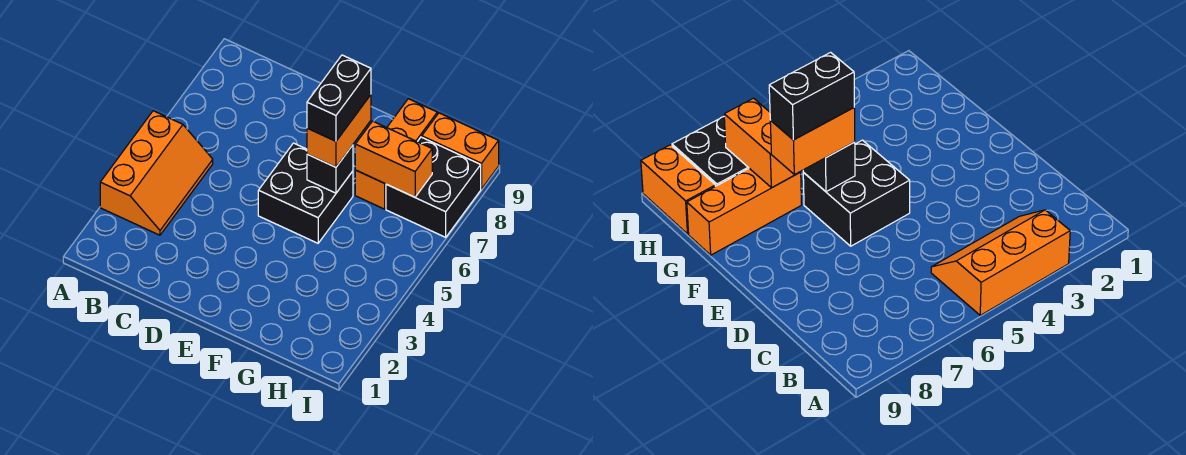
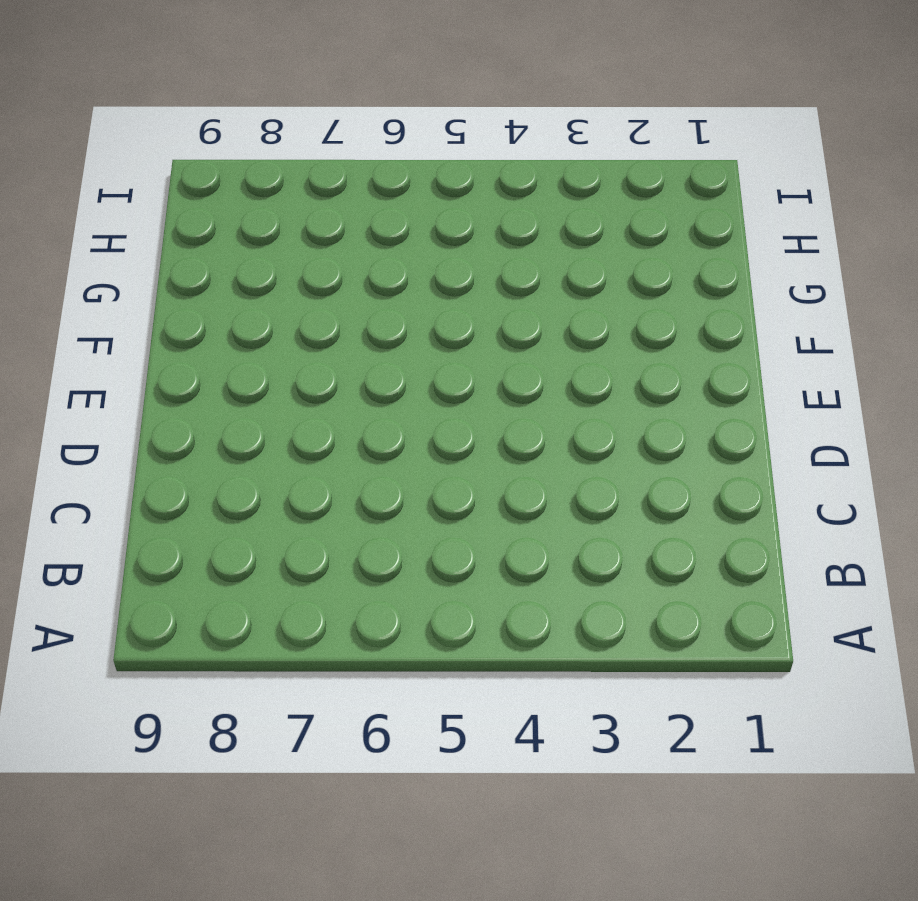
none -> orange 2x3 slope [100,111,213,235]
none -> black 2x2 brick [258,143,353,243]

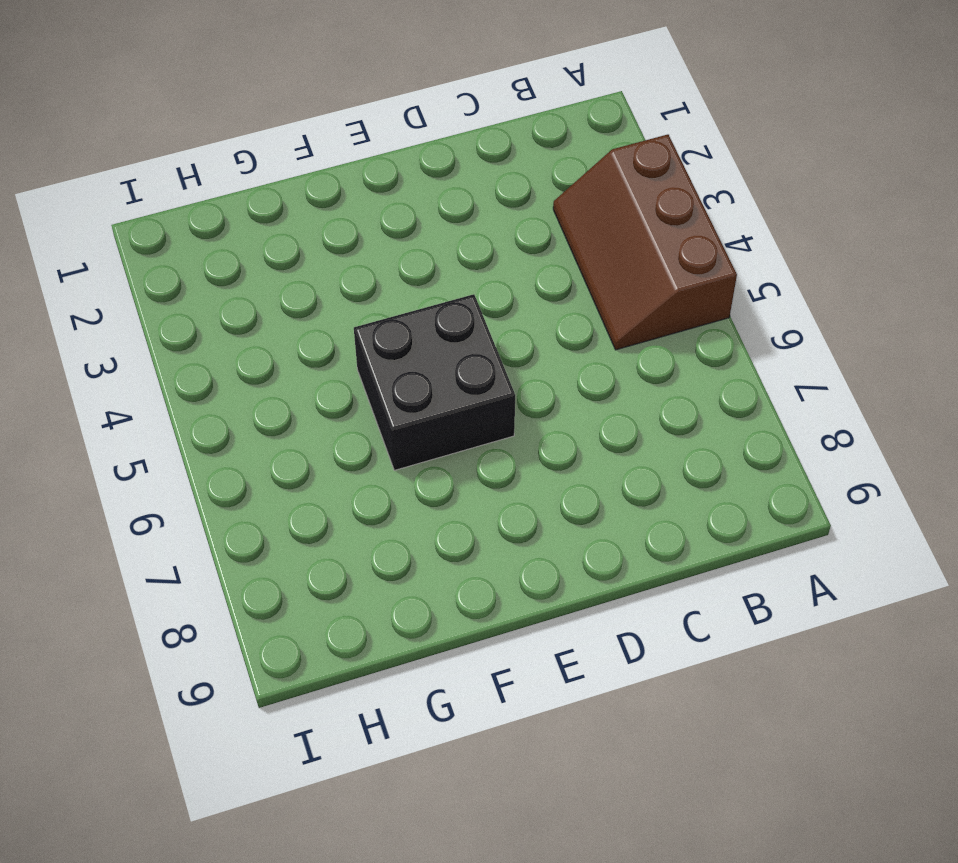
brown 2x3 slope [553,135,737,350] -> orange 2x3 slope [100,111,213,235]
none -> orange 1x3 brick [355,99,437,209]
none -> black 2x2 brick [386,137,481,237]

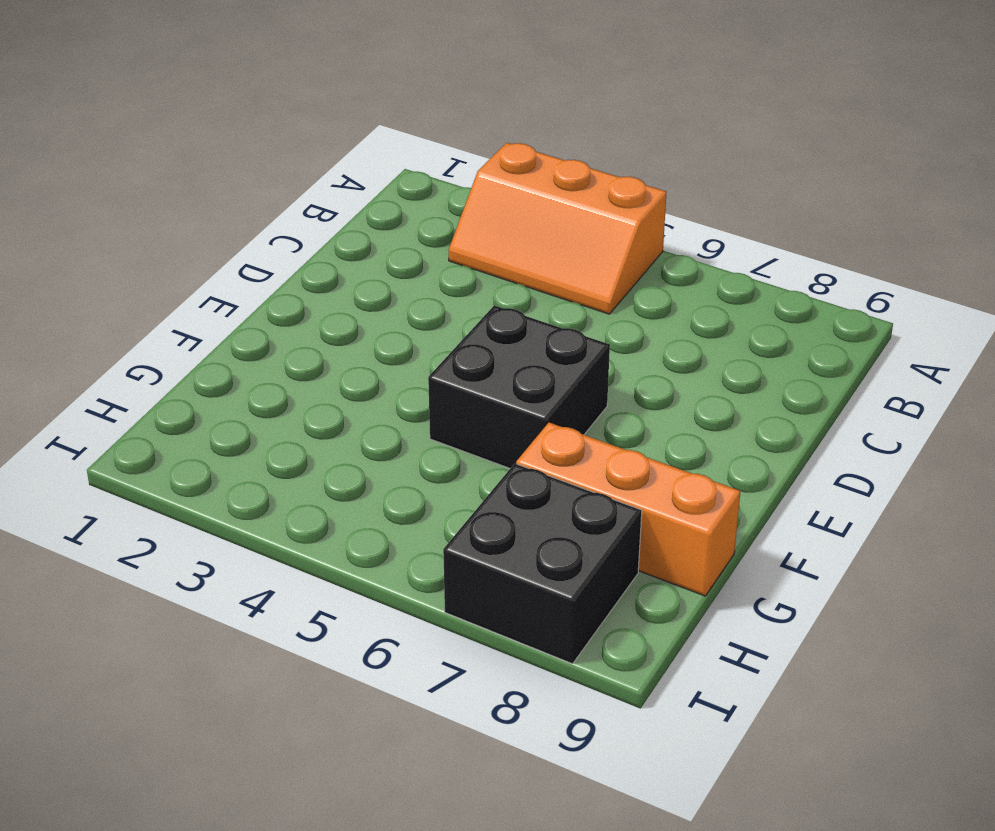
none -> orange 1x2 brick [422,113,499,189]
none -> black 1x1 brick [307,145,353,193]

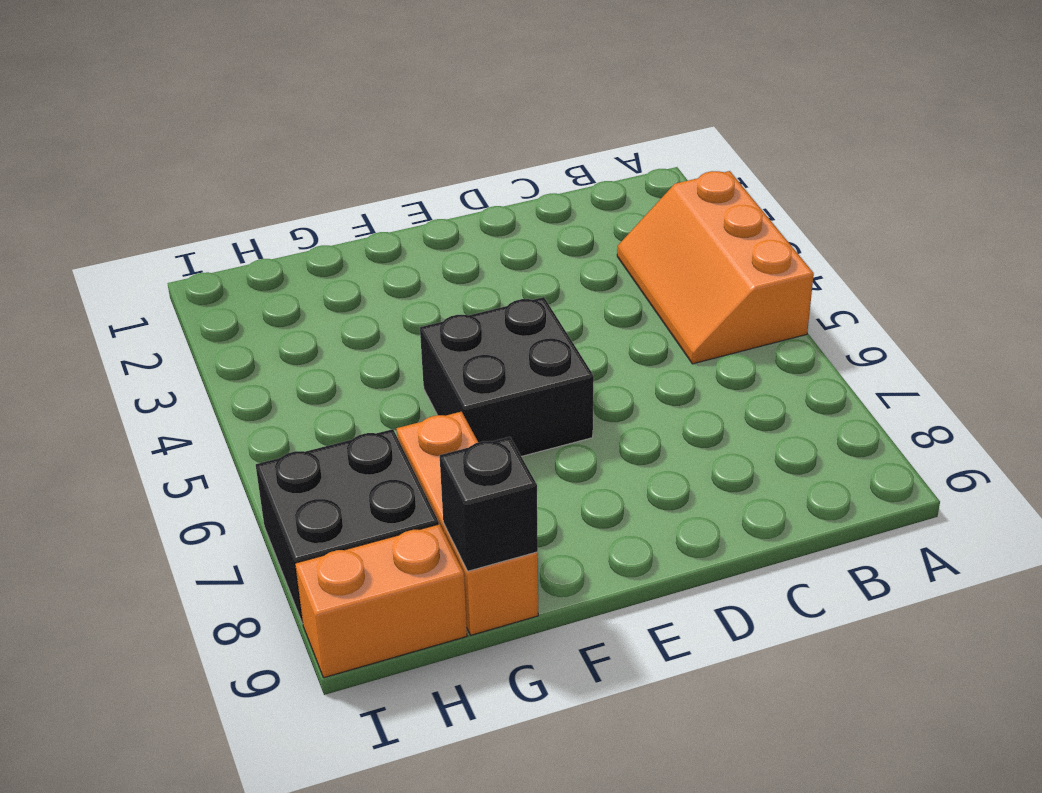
black 1x1 brick [440,437,538,571] -> black 1x1 brick moved to [307,145,353,193]
none -> orange 1x2 brick [355,121,432,197]
none -> orange 1x2 brick [307,95,371,167]

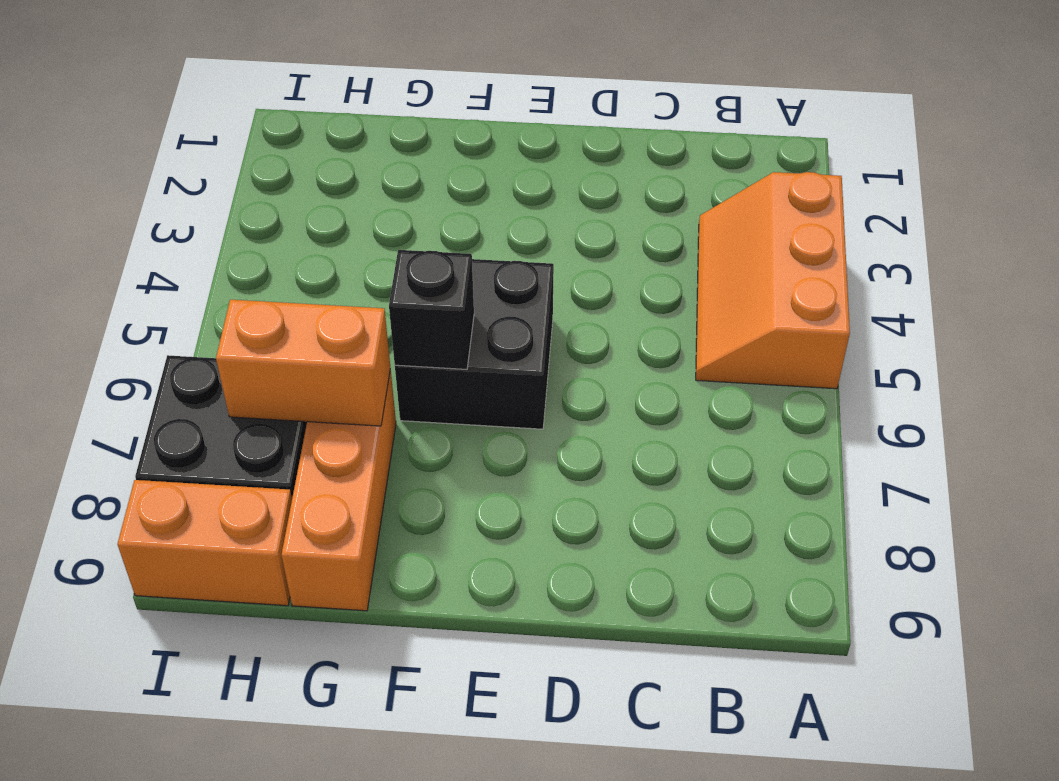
none -> orange 1x2 brick [307,95,371,167]
none -> black 1x2 brick [307,55,371,141]

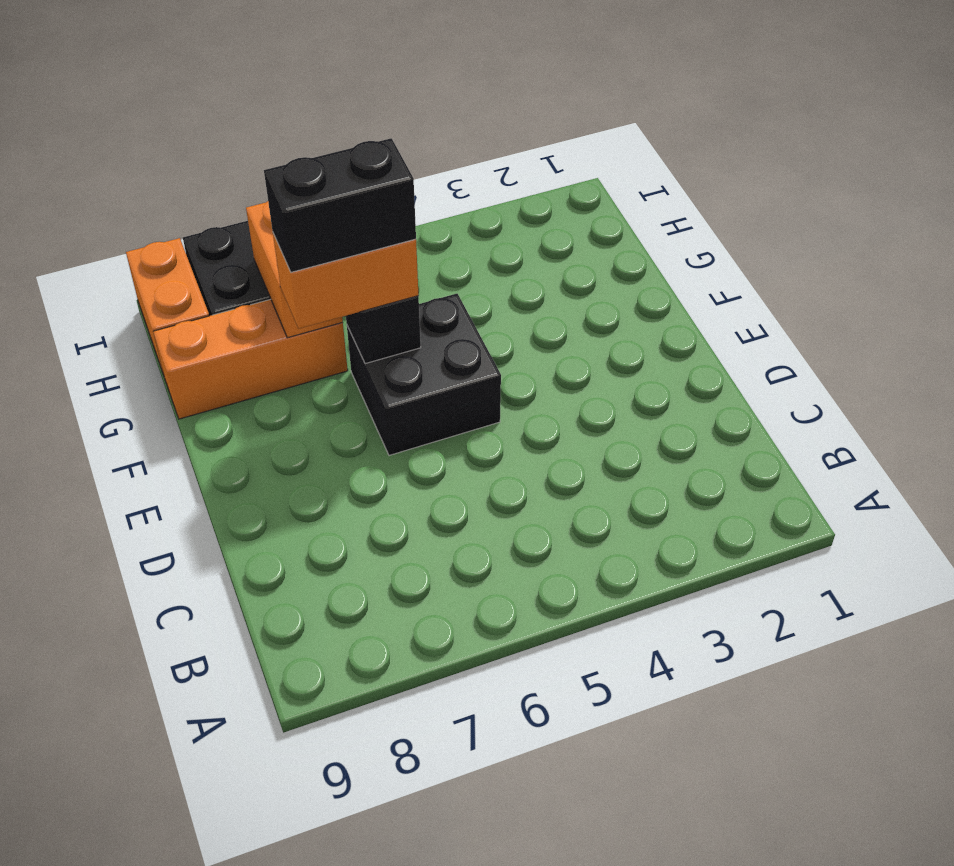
none -> orange 2x3 slope [100,111,213,235]

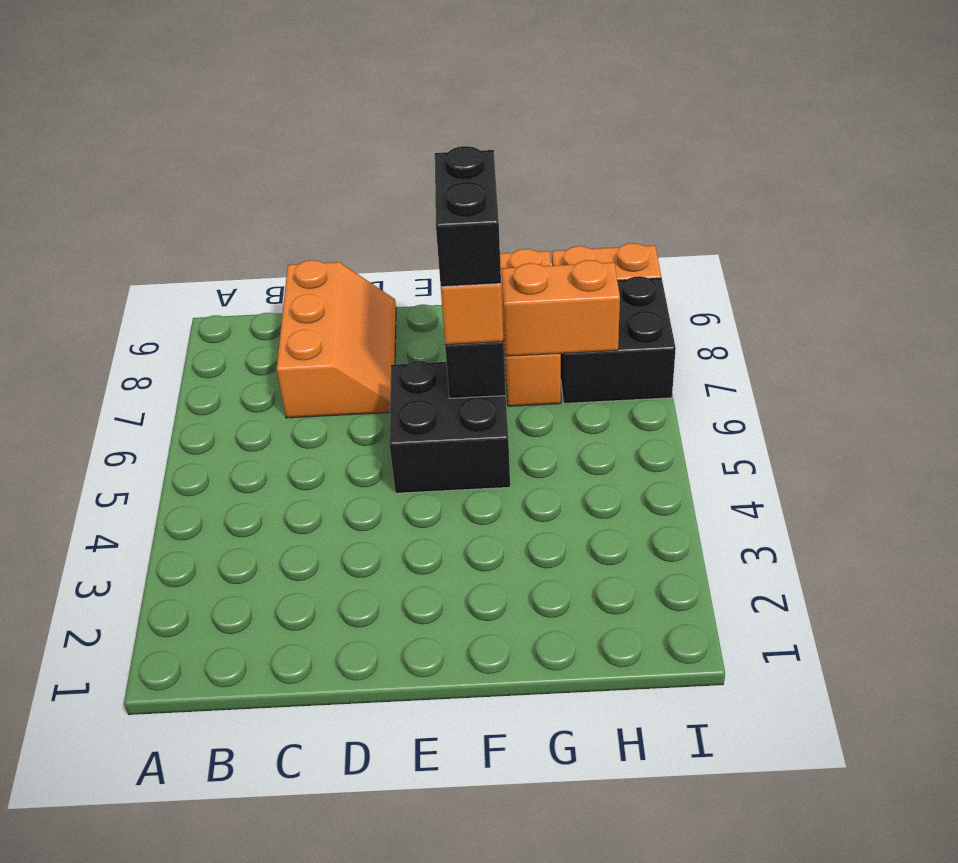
orange 2x3 slope [277,260,396,418] -> orange 2x3 slope moved to [100,111,213,235]

